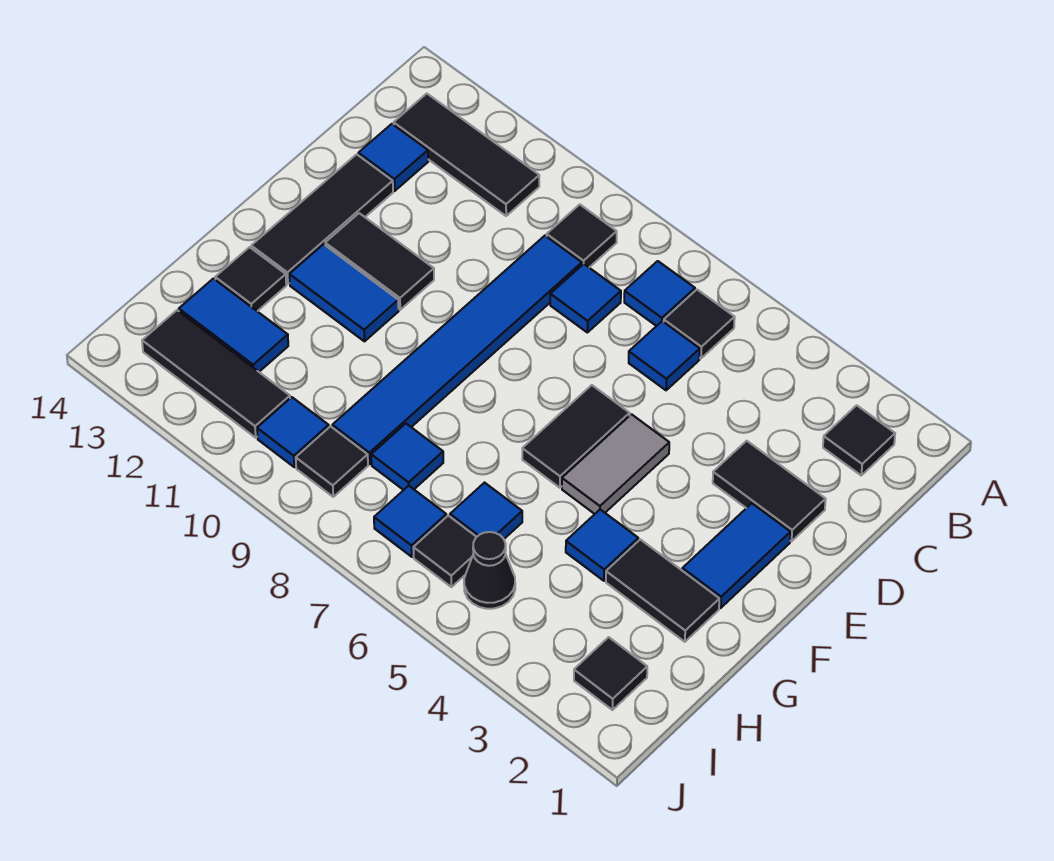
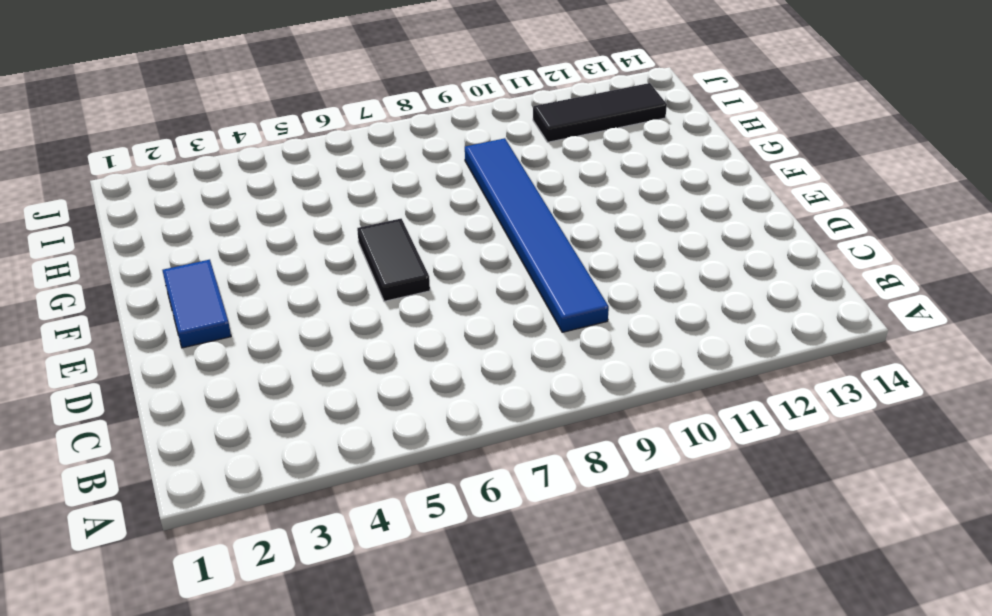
none -> black 1x1 tile [823,405,895,475]
none -> black 1x1 tile [664,290,735,358]
none -> blue 1x1 tile [624,261,695,326]

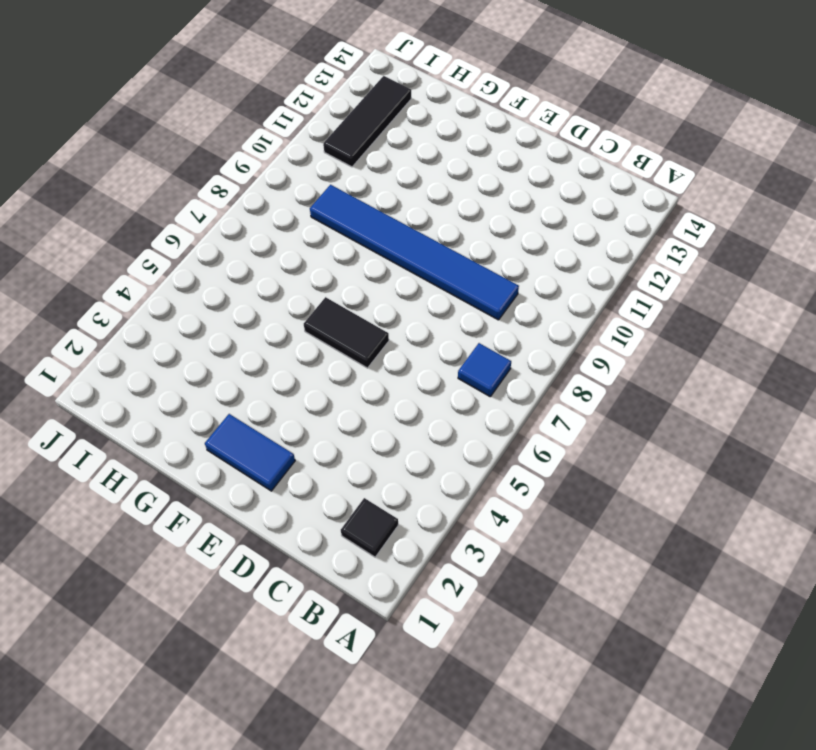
none -> black 1x1 tile [664,290,735,358]
none -> black 1x1 tile [547,205,617,267]
none -> black 1x3 tile [394,94,539,216]

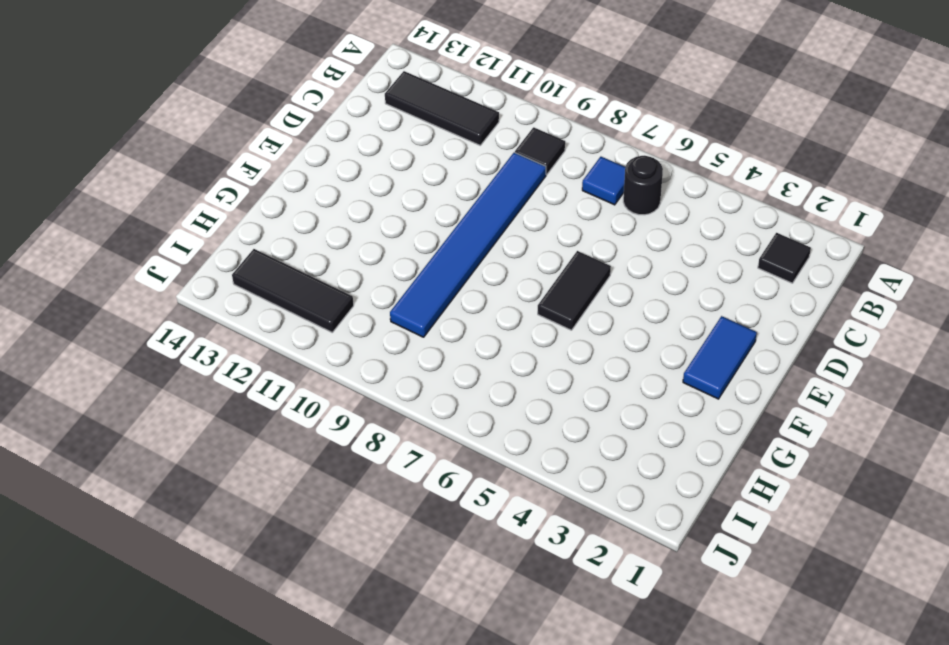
black 1x1 round brick [623,156,663,215] -> black 1x1 tile [664,290,735,358]
none -> blue 1x1 tile [629,321,700,390]
none -> blue 1x1 tile [550,264,621,332]
none -> blue 1x1 tile [358,124,428,191]

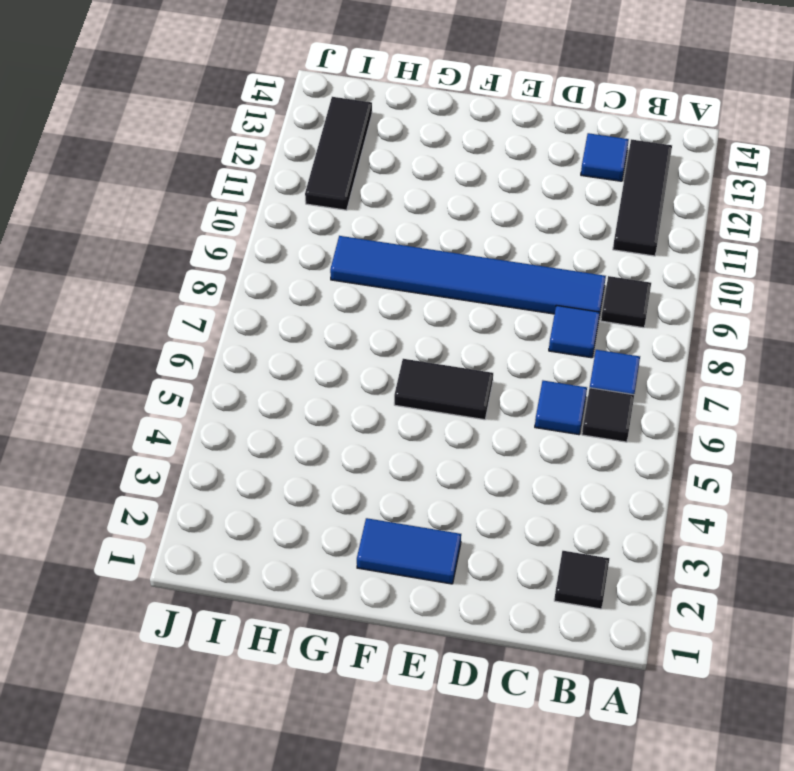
none -> black 1x2 tile [713,441,826,541]
none -> black 1x3 tile [251,154,393,284]
none -> grey 1x2 tile [562,414,669,514]

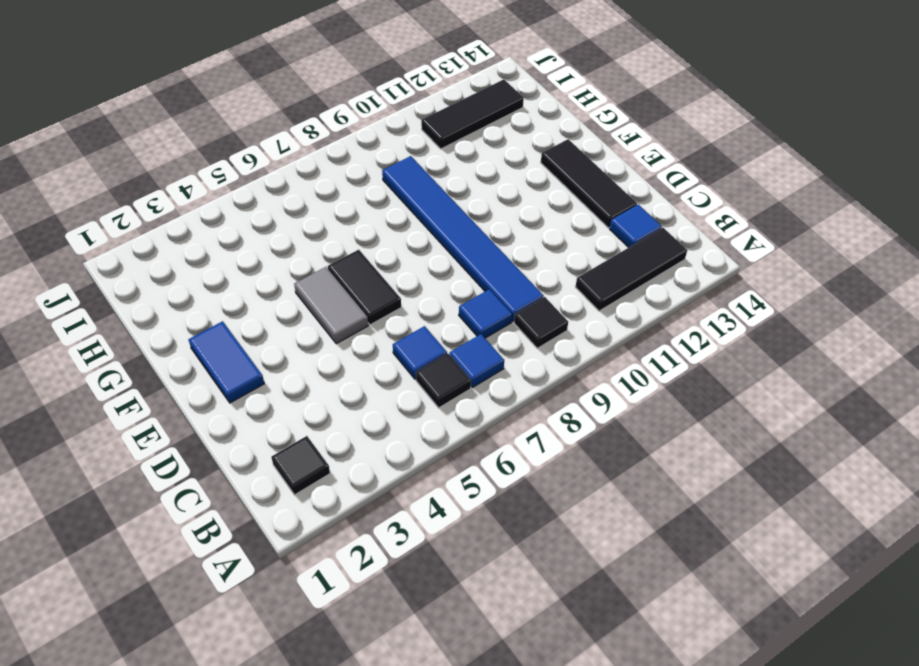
none -> black 1x2 tile [713,441,826,541]
none -> black 1x2 tile [325,213,434,310]
none -> blue 1x2 tile [289,244,399,341]

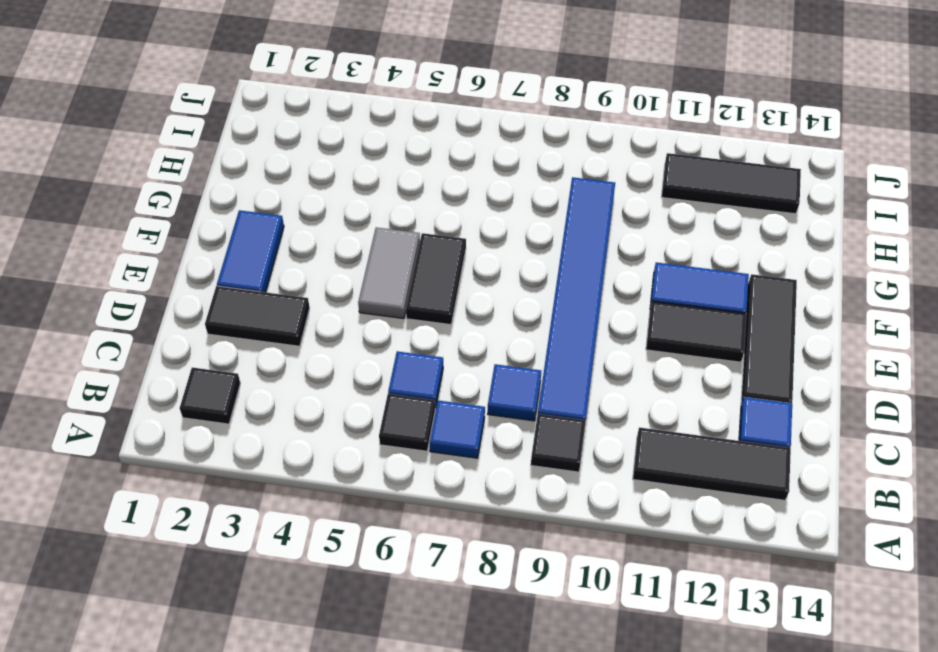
none -> black 1x2 tile [606,539,719,642]
none -> blue 1x1 tile [566,510,638,581]
none -> black 1x1 tile [215,247,286,311]

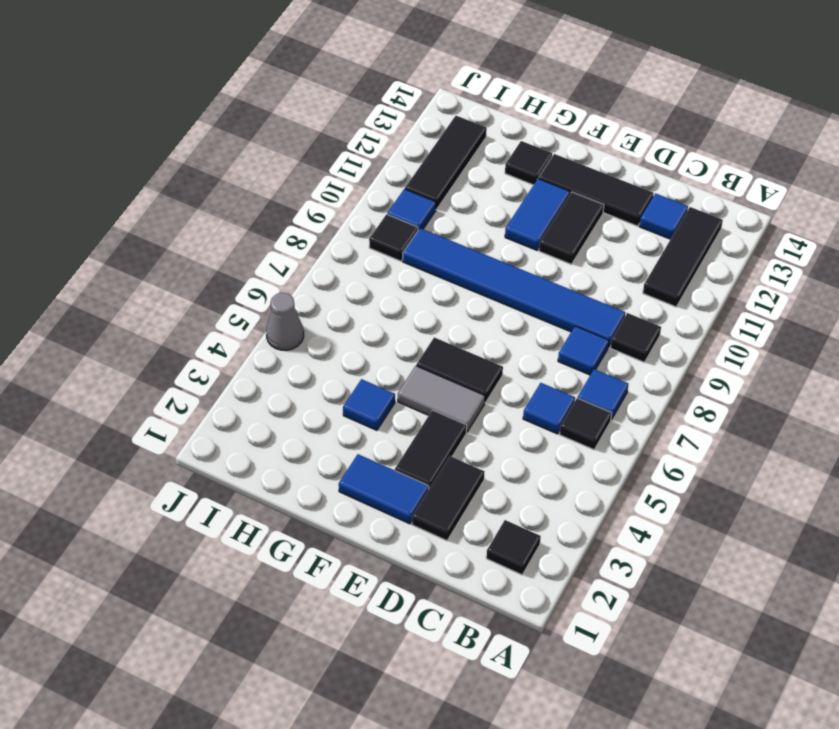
black 1x2 tile [395,410,467,488] -> black 1x2 tile moved to [606,539,719,642]
grey 1x1 cone [266,293,304,350] -> none
none -> blue 1x1 tile [450,483,522,539]
none -> blue 1x1 tile [371,424,443,490]
none -> blue 1x2 tile [179,279,288,372]

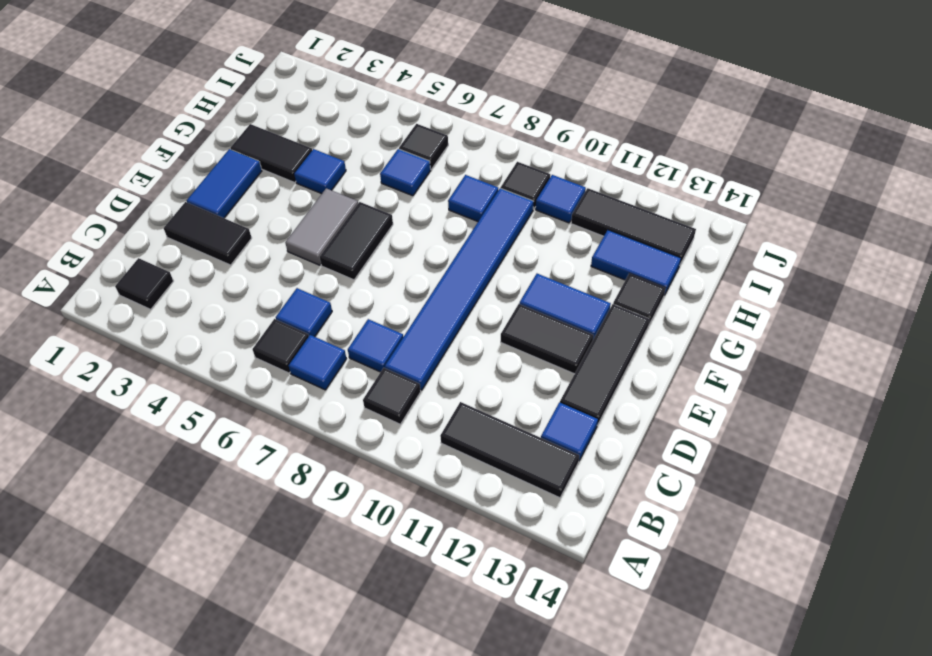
none -> black 1x1 tile [574,637,647,710]
none -> black 1x1 cone [464,532,515,609]
none -> blue 1x1 tile [374,486,446,557]

